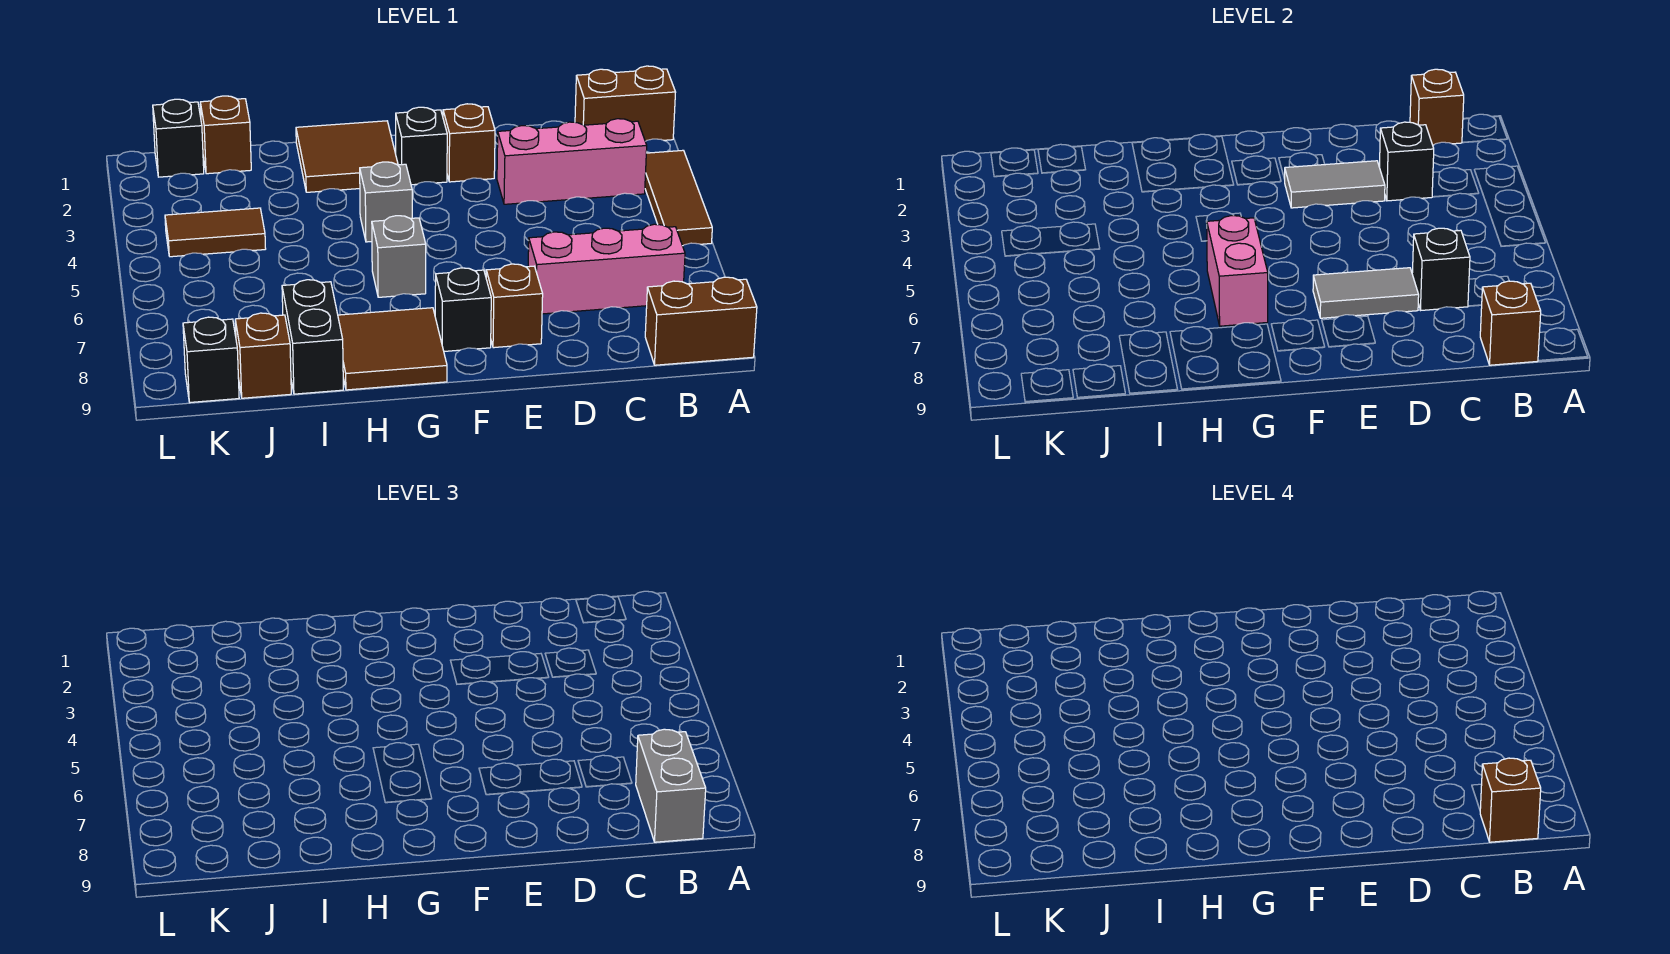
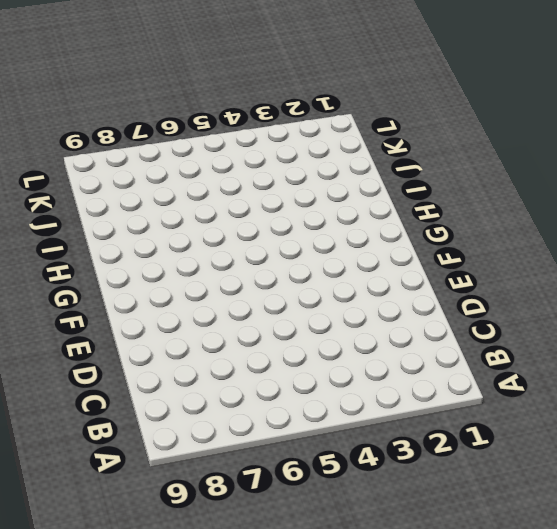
none -> brown 1x2 brick [575,66,676,141]
none -> brown 1x3 tile [645,150,712,246]
none -> brown 1x2 brick [645,277,757,365]

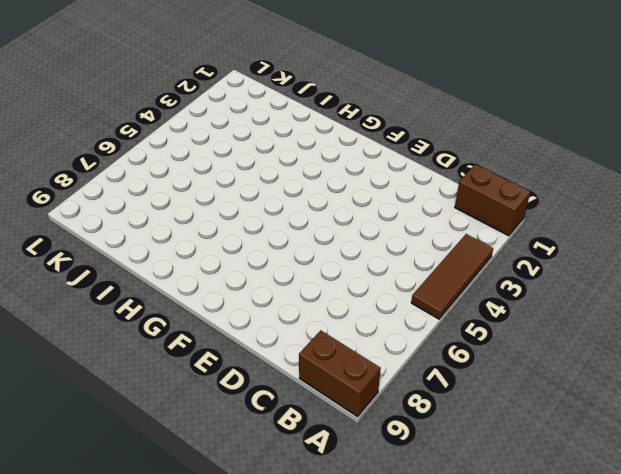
none -> pink 1x3 brick [497,119,647,204]
none -> pink 1x3 brick [528,224,685,314]
none -> brown 1x1 brick [443,104,495,182]

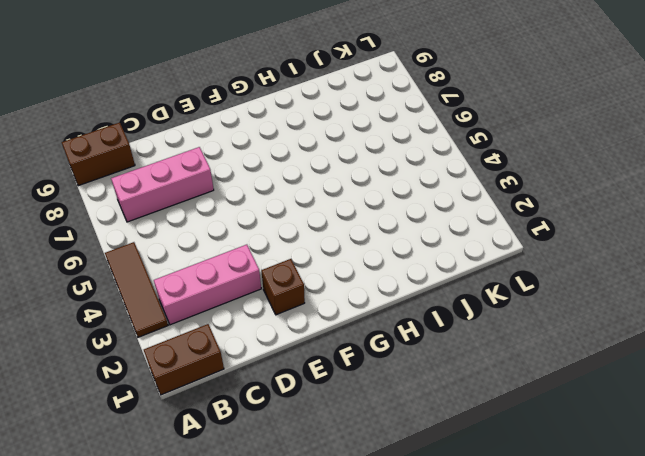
none -> brown 1x1 brick [486,264,543,348]
none -> black 1x1 brick [396,107,447,185]
none -> black 1x1 brick [435,268,491,351]

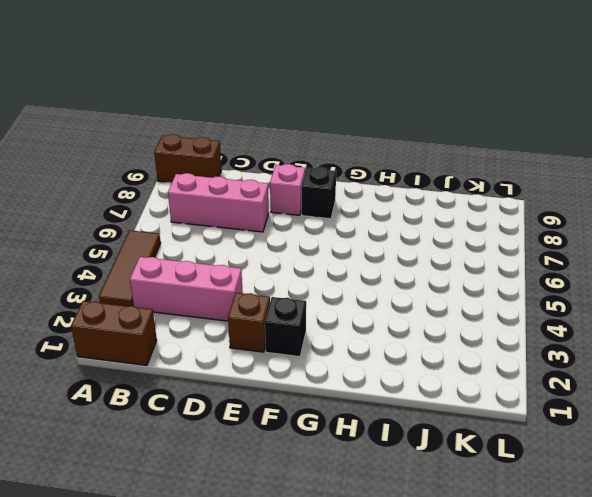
pink 1x1 brick [270,164,305,215] -> brown 1x1 brick [486,264,543,348]
none -> brown 2x2 tile [296,121,398,192]
none -> grey 1x1 brick [360,162,412,242]
none -> grey 1x1 brick [372,216,426,297]

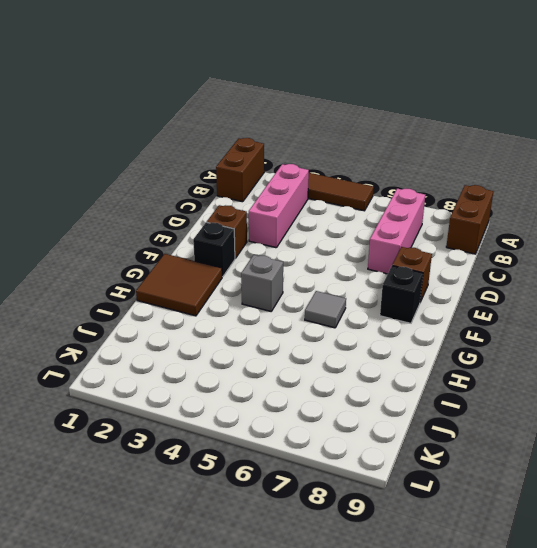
grey 1x1 tile [305,291,346,328] -> grey 1x1 brick [372,216,426,297]
none -> brown 2x2 tile [338,308,447,390]
none -> black 1x2 brick [282,280,343,394]
none -> brown 1x1 brick [200,96,251,174]

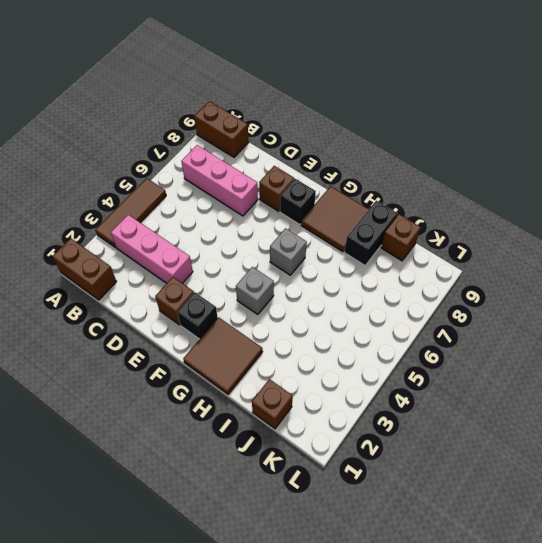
none -> brown 1x2 tile [165,208,266,257]
none -> black 1x1 brick [153,99,204,177]
none -> black 1x1 brick [183,317,239,402]

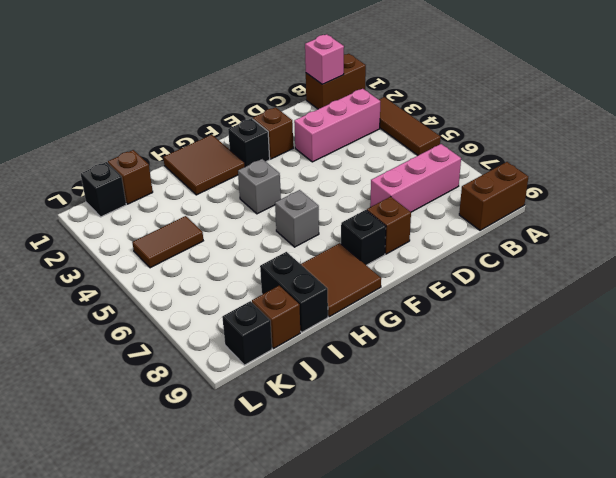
pink 1x1 brick [305,34,344,84] -> brown 1x1 brick [1410,69,1464,145]
none -> brown 1x1 brick [1480,281,1541,365]
none -> black 1x1 brick [1379,122,1434,201]
none -> black 1x1 brick [1412,228,1470,310]

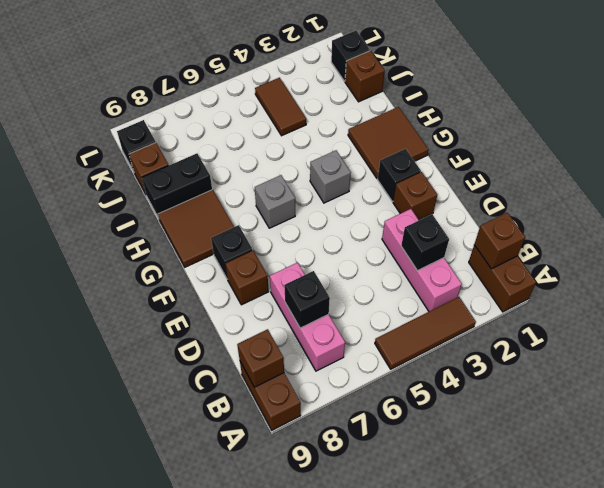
none -> grey 1x2 tile [1284,161,1385,208]
none -> grey 1x2 tile [1313,268,1419,318]
none -> pink 1x2 brick [1207,216,1268,326]

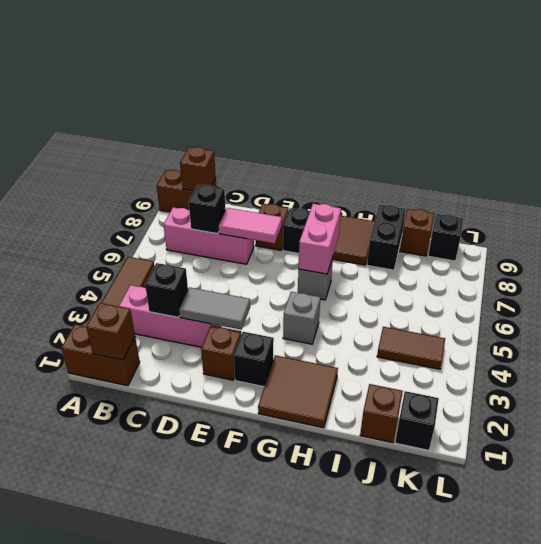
pink 1x2 tile [219,208,282,243] -> grey 1x2 tile [1313,268,1419,318]
none -> grey 1x2 brick [636,729,706,842]
none -> brown 1x1 brick [1480,758,1541,842]

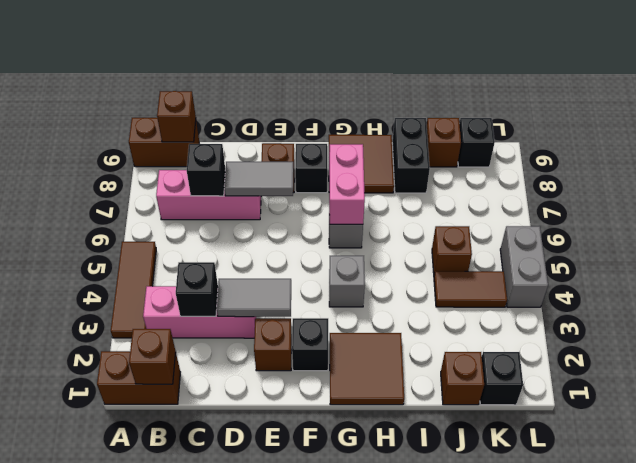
brown 1x1 brick [432,226,472,275] -> brown 1x1 brick moved to [1480,758,1541,842]
grey 1x2 brick [500,226,548,307] -> grey 1x2 brick moved to [636,729,706,842]

